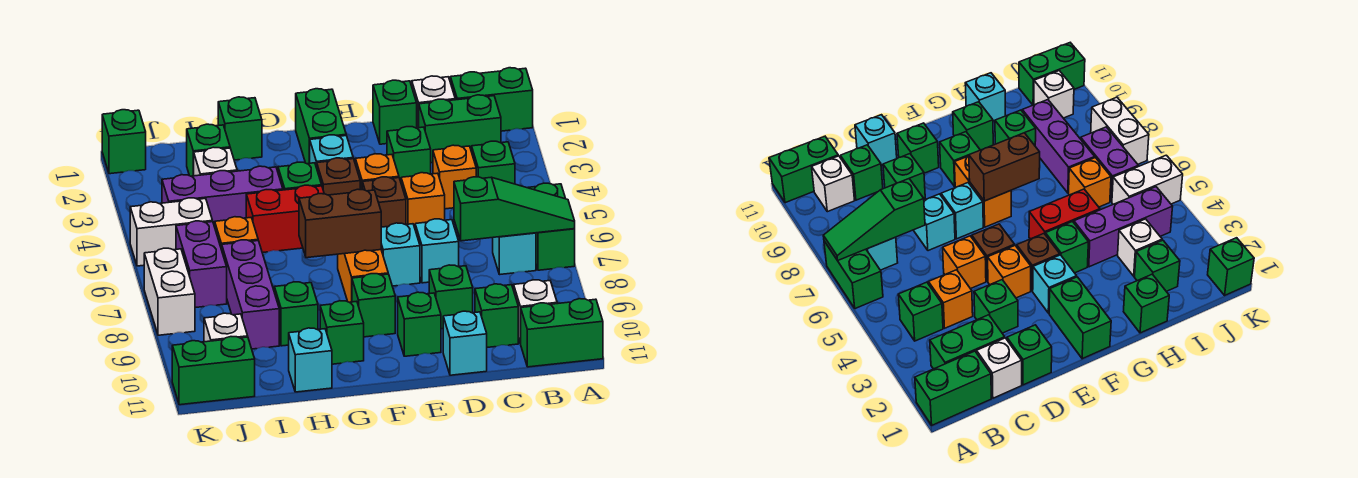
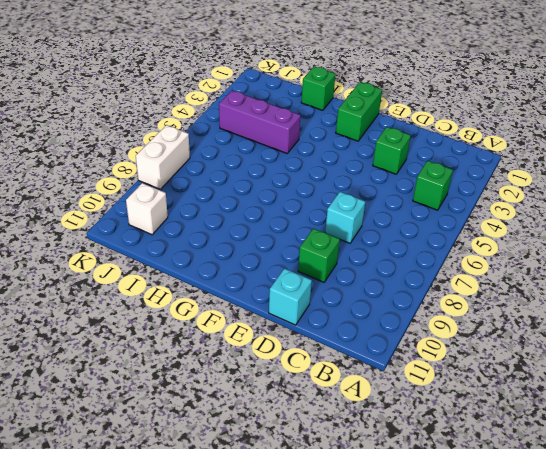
none -> green 1x2 brick [450,68,533,131]
none -> green 1x2 brick [528,183,575,270]
none -> green 1x2 brick [521,299,603,367]
none -> green 1x2 brick [419,95,501,163]

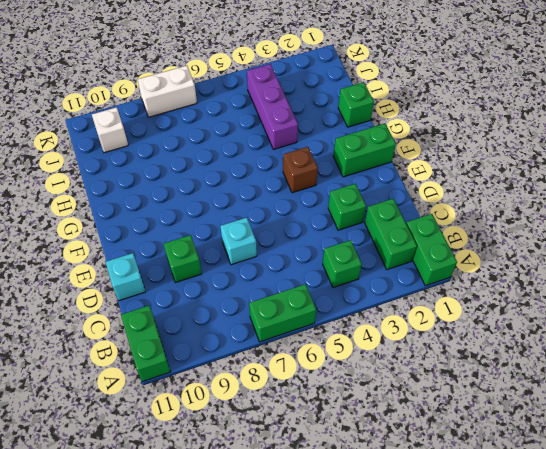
none -> cyan 1x1 brick [493,233,536,275]
none -> white 1x1 brick [513,280,557,344]
none -> white 1x1 brick [412,76,455,128]
none -> orange 1x1 brick [433,145,476,209]

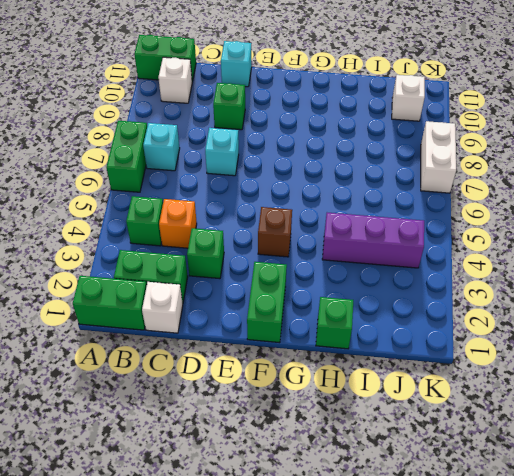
none -> green 1x1 brick [475,284,518,347]
none -> green 1x1 brick [373,80,417,144]
none -> orange 1x1 brick [401,173,445,228]
none -> orange 1x1 brick [355,154,399,190]

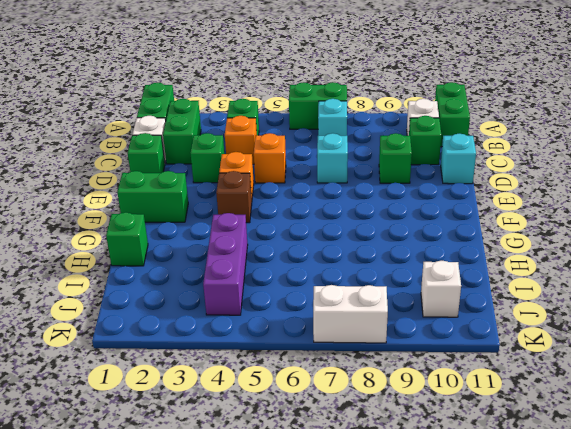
none -> brown 1x1 brick [362,177,406,227]
none -> cyan 1x1 brick [381,223,420,286]
none -> green 1x1 brick [398,292,441,356]
none -> cyan 1x1 brick [310,135,353,168]

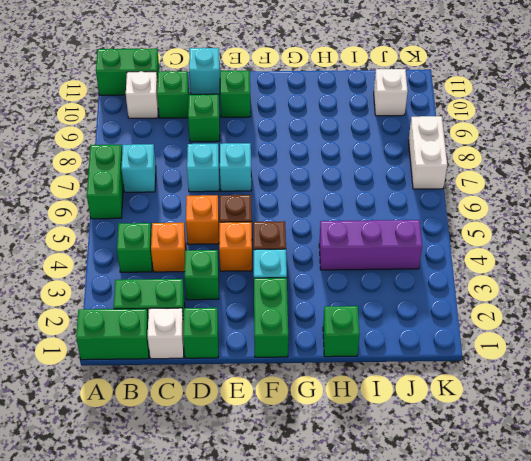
none -> orange 1x2 brick [338,250,388,302]
none -> green 1x1 brick [352,274,395,337]
none -> green 1x1 brick [278,162,322,190]
none -> red 1x2 brick [246,185,324,253]

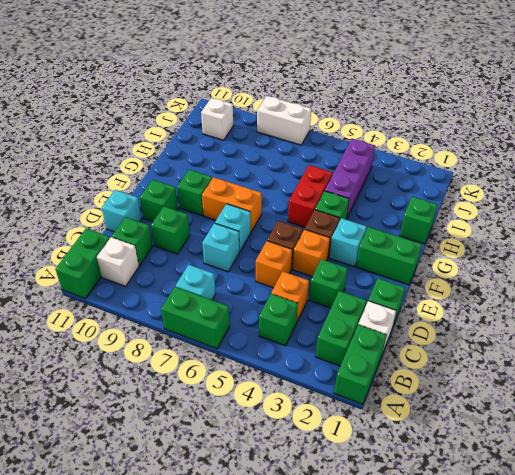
none -> green 1x1 brick [320,301,364,364]
none -> green 1x1 brick [274,282,318,346]
none -> cyan 1x1 brick [289,328,332,392]
none -> green 1x1 brick [187,124,230,176]

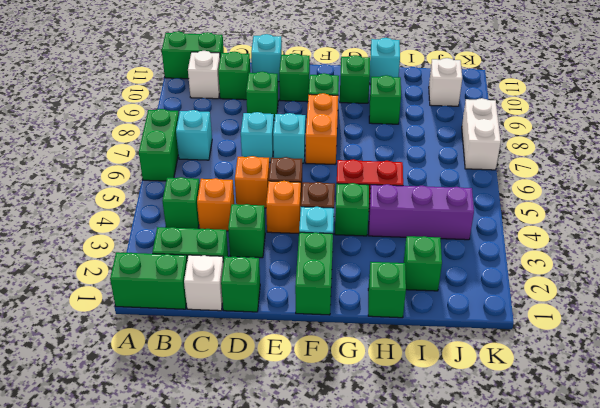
none -> white 1x1 brick [194,147,237,176]
none -> orange 1x1 brick [215,217,258,250]
none -> purple 1x3 brick [222,240,279,349]
none -> white 1x2 brick [130,198,213,266]

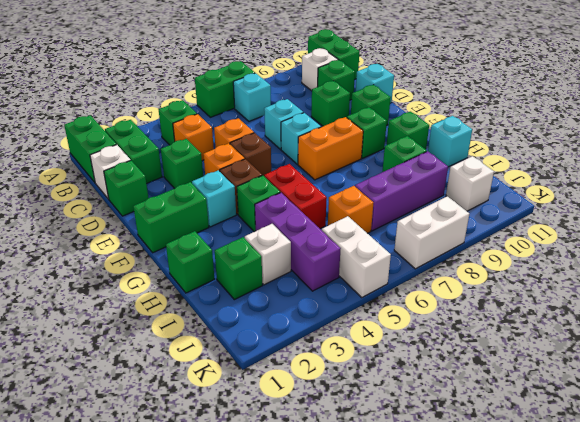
none -> purple 1x2 brick [176,221,227,308]
none -> green 1x2 brick [172,337,255,405]
none -> green 1x1 brick [102,110,146,174]
none -> green 1x3 slope [454,177,575,241]

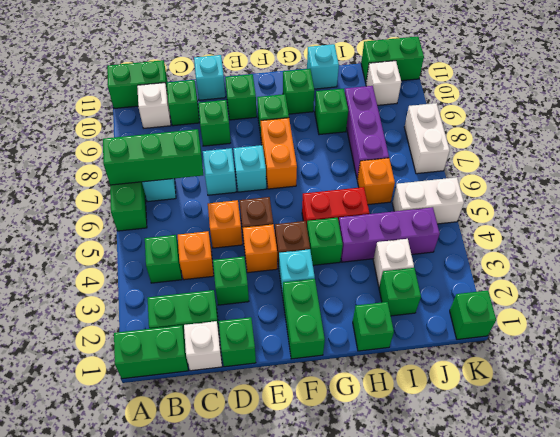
green 1x3 brick [103,129,203,185] -> green 1x3 slope [454,177,575,241]
none -> purple 1x2 brick [176,221,227,308]
none -> brown 1x2 brick [299,189,381,258]

